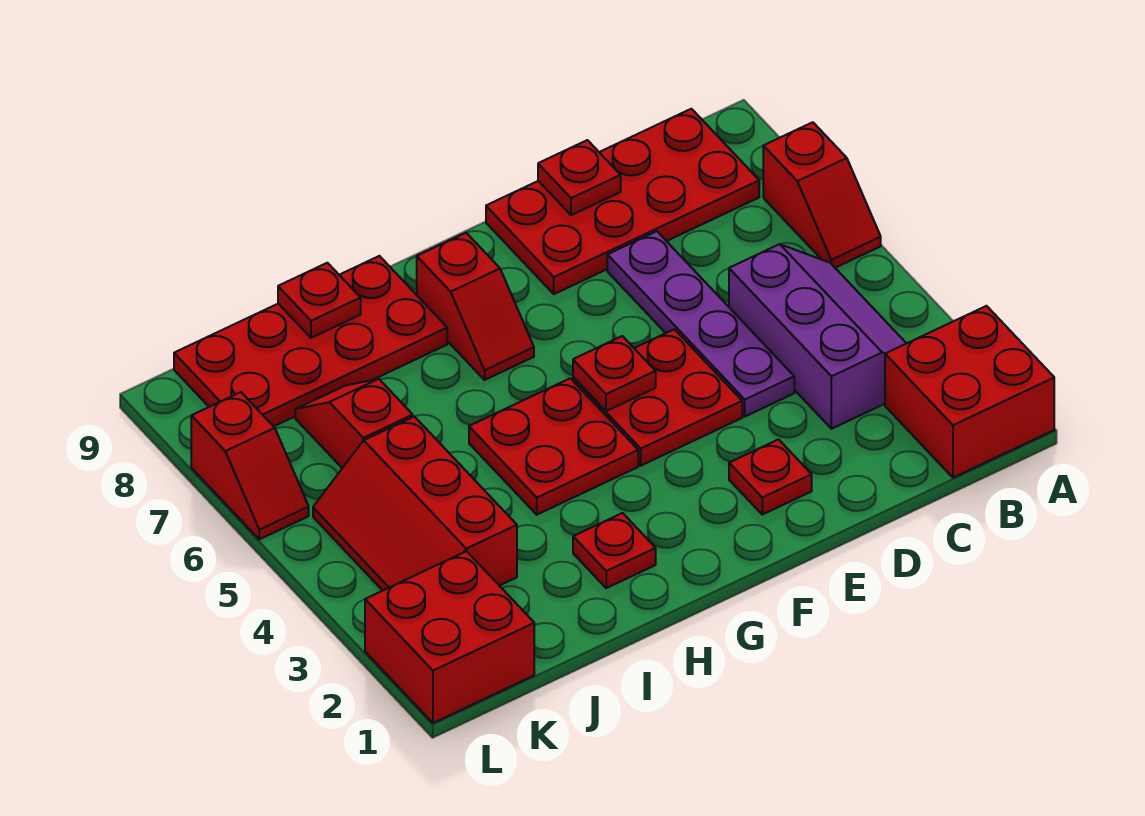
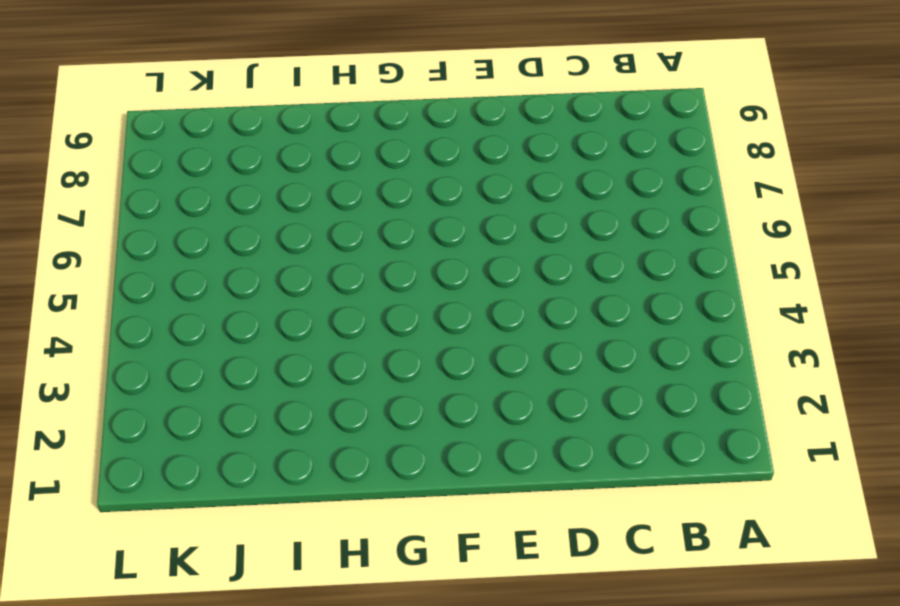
none -> red 2x2 brick [885,306,1054,478]
none -> red 1x2 slope [763,122,881,268]
none -> purple 2x3 slope [729,244,906,429]

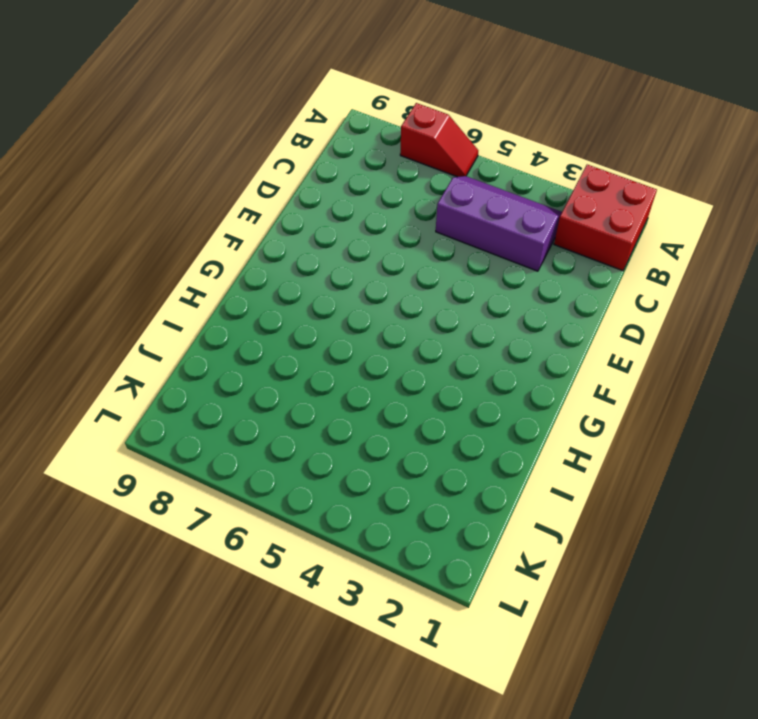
none -> red 2x4 plate [486,109,759,294]
none -> purple 1x4 plate [607,231,794,416]
none -> red 1x1 plate [729,440,812,515]

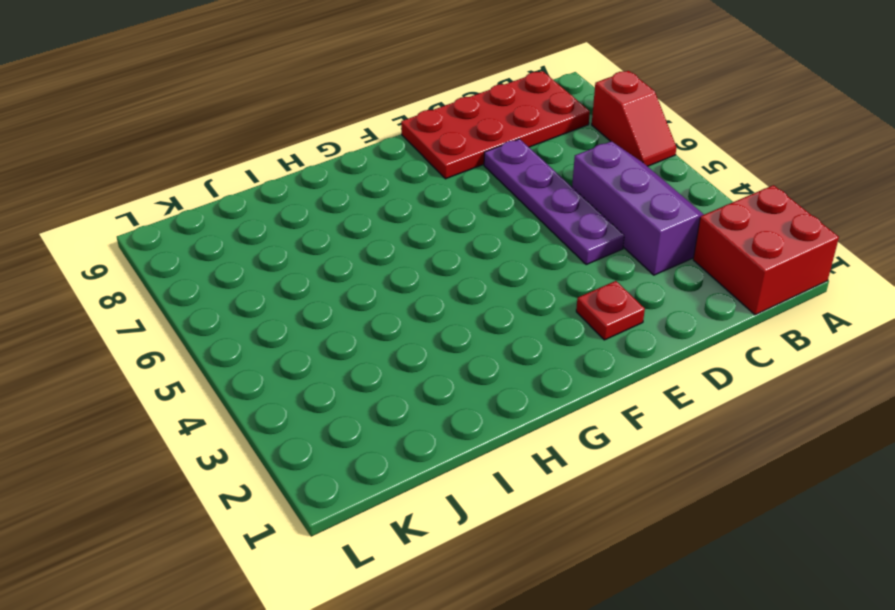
none -> red 2x2 plate [573,329,742,466]
none -> red 2x2 plate [469,378,638,515]
none -> red 1x2 slope [417,233,534,380]

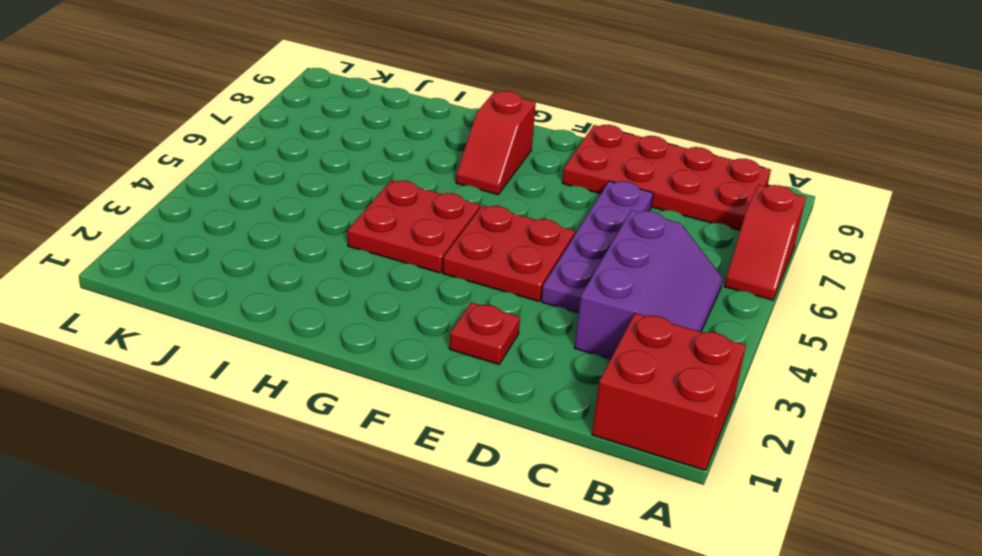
none -> red 1x1 plate [573,513,656,588]
none -> red 2x4 plate [174,256,447,426]
none -> red 2x3 slope [313,416,517,590]

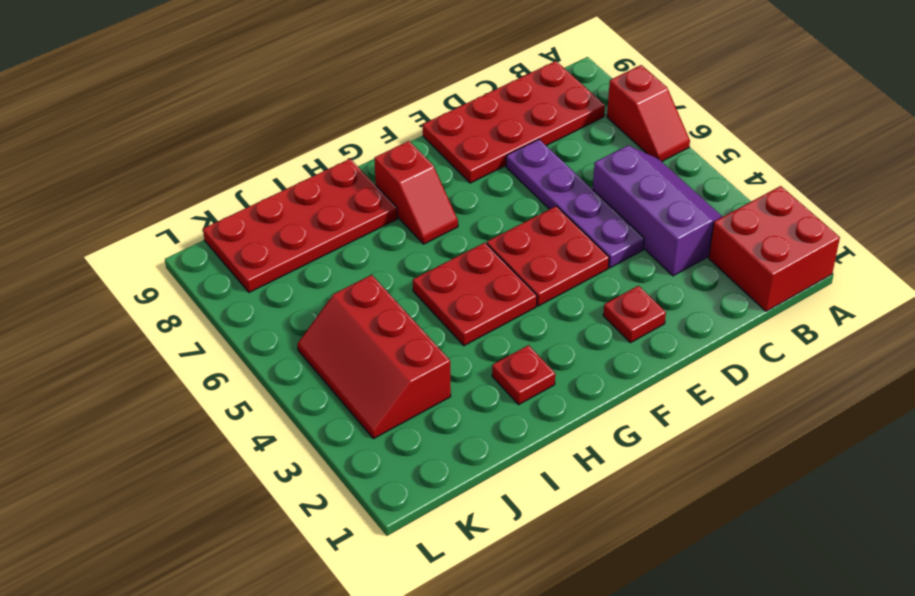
none -> red 1x2 slope [295,379,413,468]
none -> red 2x2 brick [365,551,534,723]
none -> red 1x2 slope [191,392,309,539]

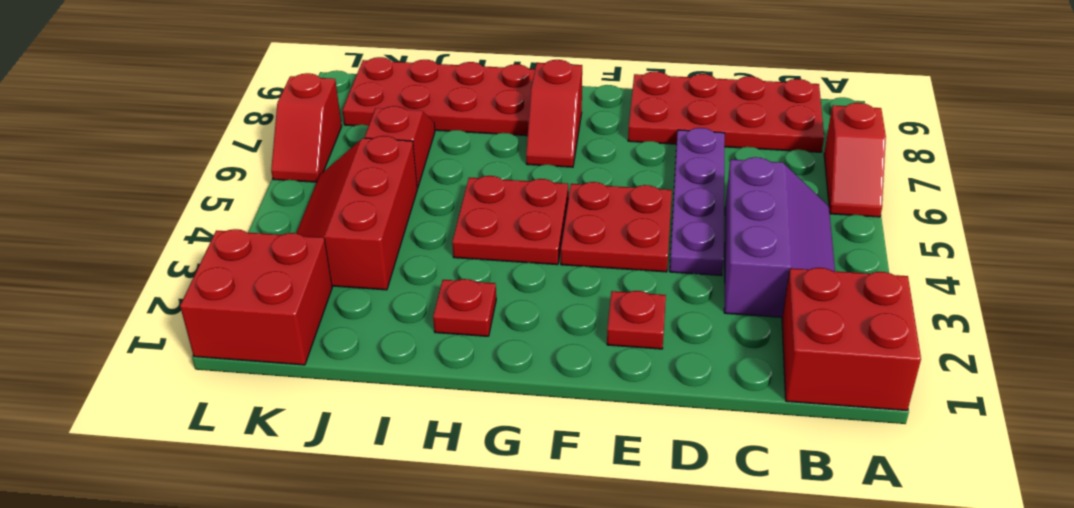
none -> red 1x1 plate [538,140,621,215]
none -> red 1x1 plate [573,336,656,411]
none -> red 1x1 plate [278,263,361,338]

